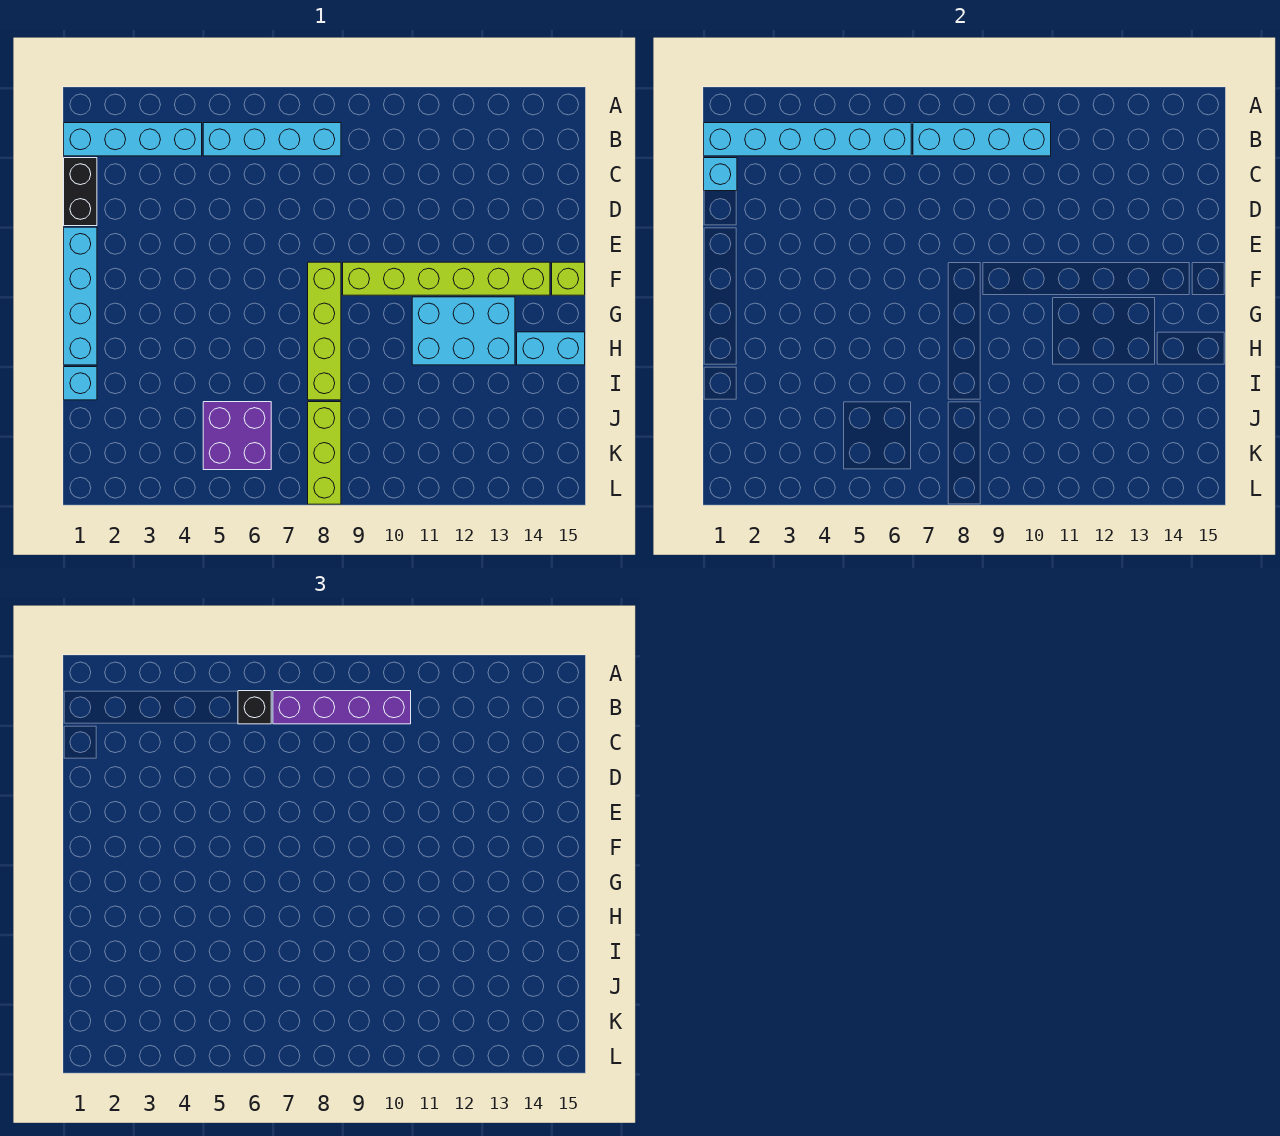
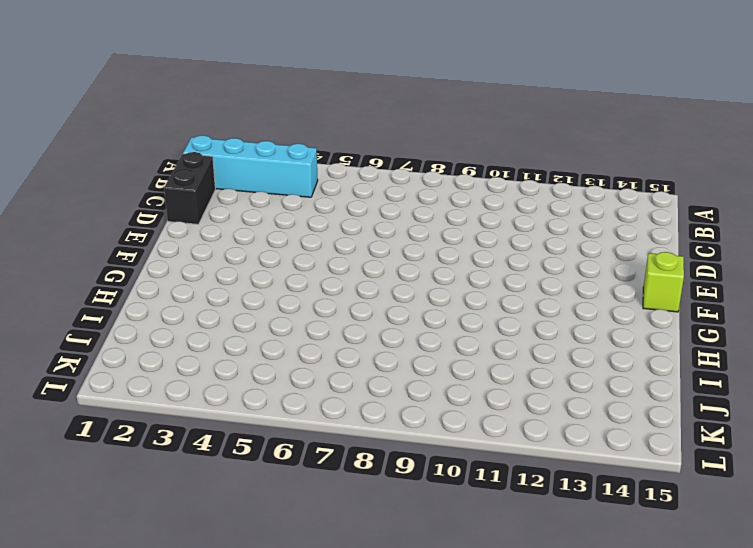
none -> cyan 1x4 brick [203,123,341,156]
none -> cyan 1x4 brick [64,227,97,365]
none -> lime 1x4 brick [308,262,341,400]

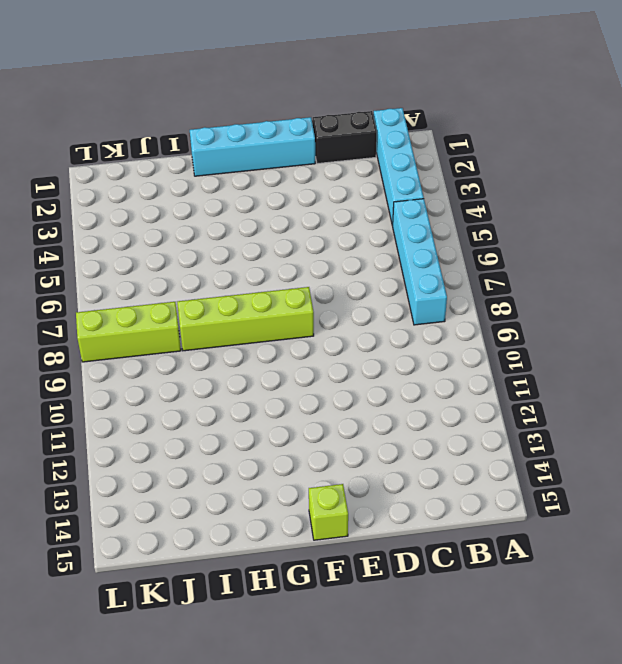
none -> lime 1x6 brick [343,262,550,295]
none -> cyan 2x3 brick [412,297,515,365]
none -> cyan 1x2 brick [517,332,585,365]

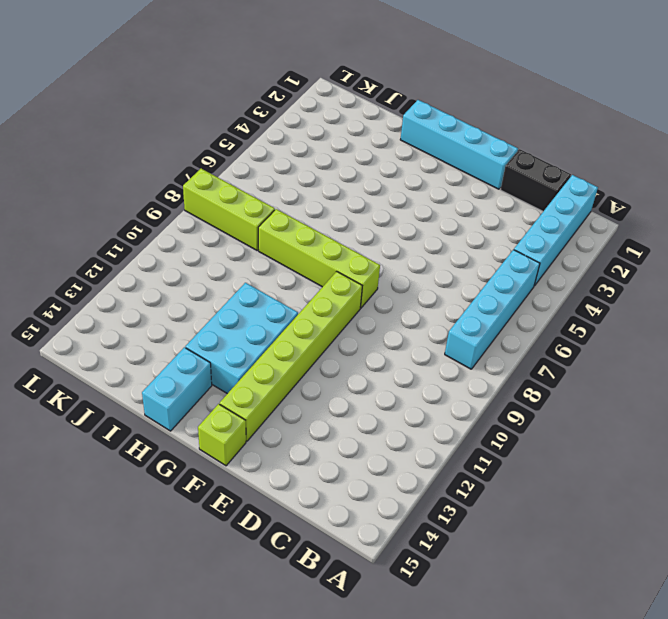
none -> cyan 1x1 brick [64,367,97,400]
none -> purple 2x2 brick [203,402,271,470]
none -> cyan 1x6 brick [704,123,911,156]

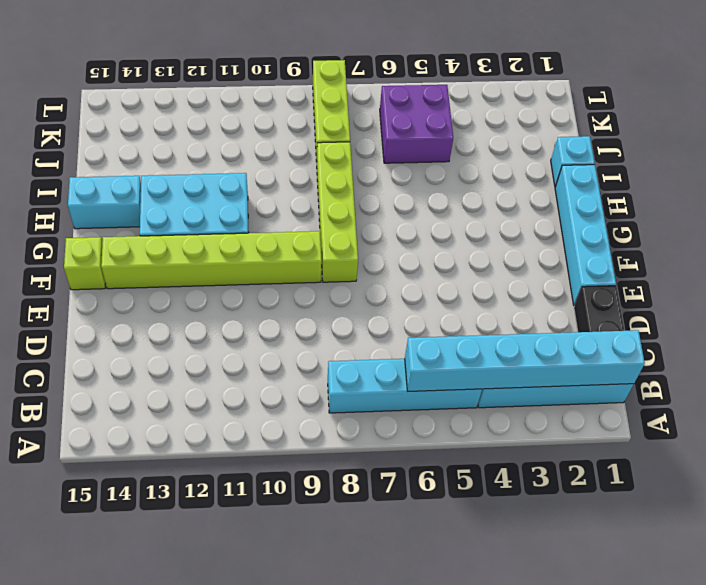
none -> cyan 1x4 brick [913,123,1051,156]
none -> cyan 1x1 brick [704,158,737,191]
none -> black 1x1 brick [238,691,271,724]

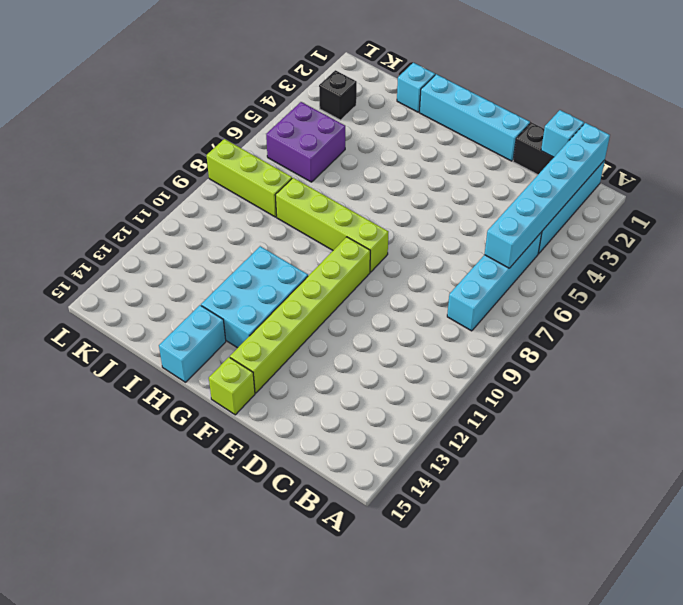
black 1x1 brick [319,70,357,120] -> black 1x1 brick moved to [238,691,271,724]
none -> cyan 1x4 brick [913,123,1051,156]
none -> purple 1x4 brick [273,691,411,724]

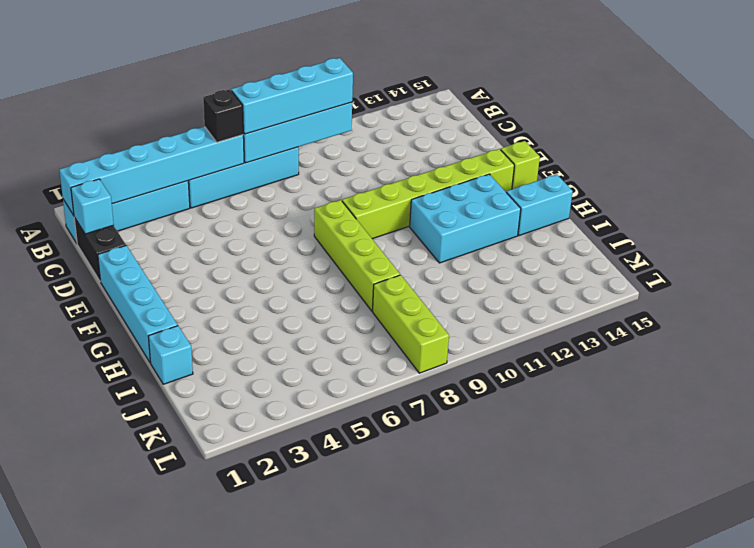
cyan 1x4 brick [231,58,353,134] -> purple 1x4 brick [273,691,411,724]
none -> purple 2x2 brick [203,402,271,470]

